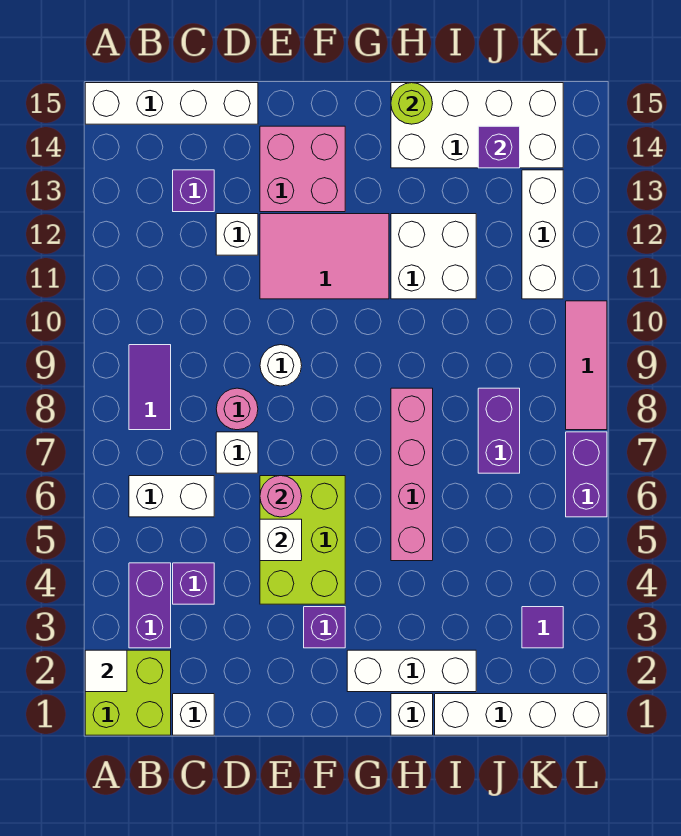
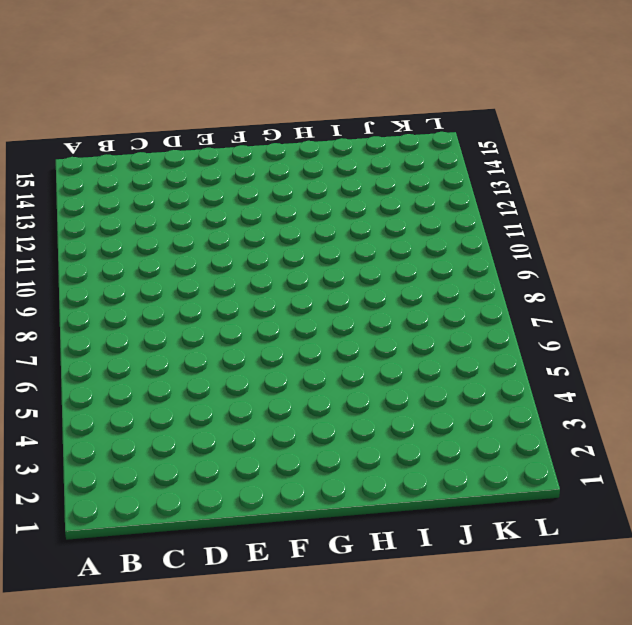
none -> lime 2x2 brick [85,650,171,735]
none -> white 1x4 brick [85,83,258,124]
none -> purple 1x2 brick [129,563,171,648]
none -> white 1x2 brick [129,476,214,517]

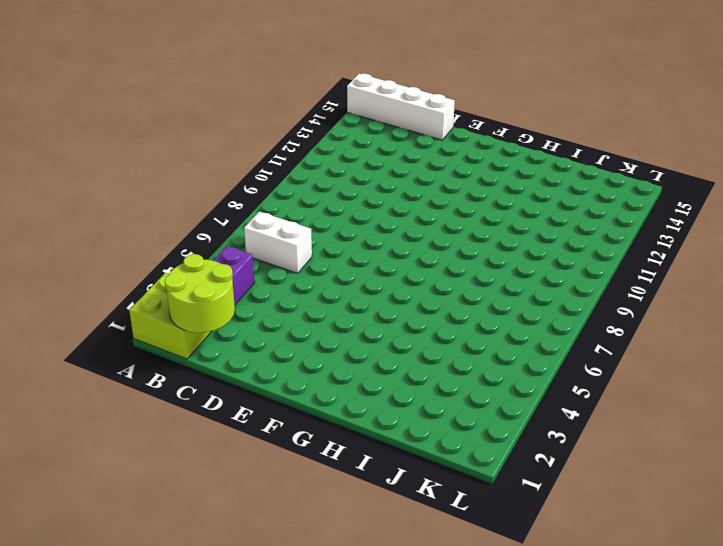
lime 2x2 round brick [165,254,235,333] -> none
none -> purple 1x2 tile [129,345,171,430]
none -> white 1x1 brick [173,694,214,735]
none -> purple 1x1 brick [173,563,214,604]
none -> purple 1x1 brick [173,170,214,212]

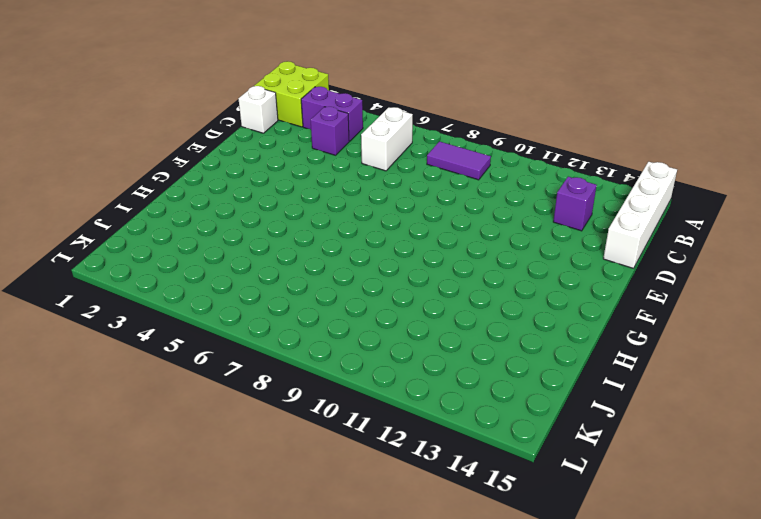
none -> white 1x1 brick [216,432,258,473]
none -> pink 1x1 round brick [216,388,258,430]
none -> white 1x1 brick [216,214,258,255]
none -> lime 2x3 brick [260,476,345,604]

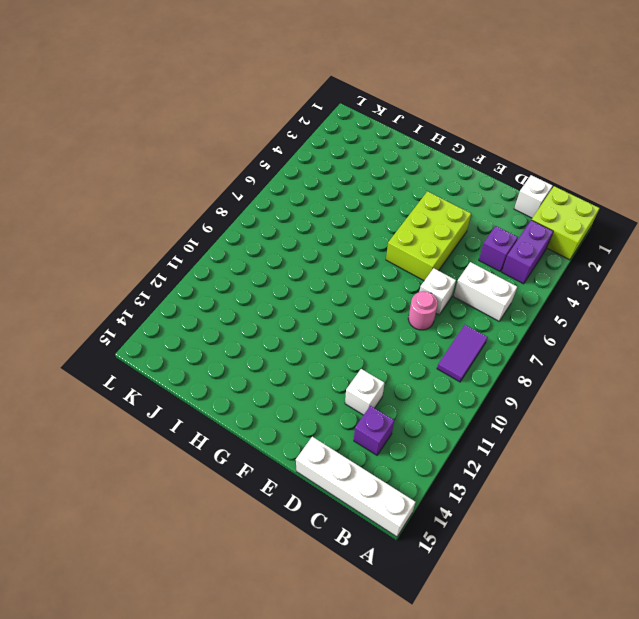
none -> white 1x1 round brick [260,345,302,386]
none -> pink 2x3 tile [260,214,389,299]
none -> pink 2x2 brick [260,126,345,212]
none -> purple 1x1 brick [304,607,345,648]

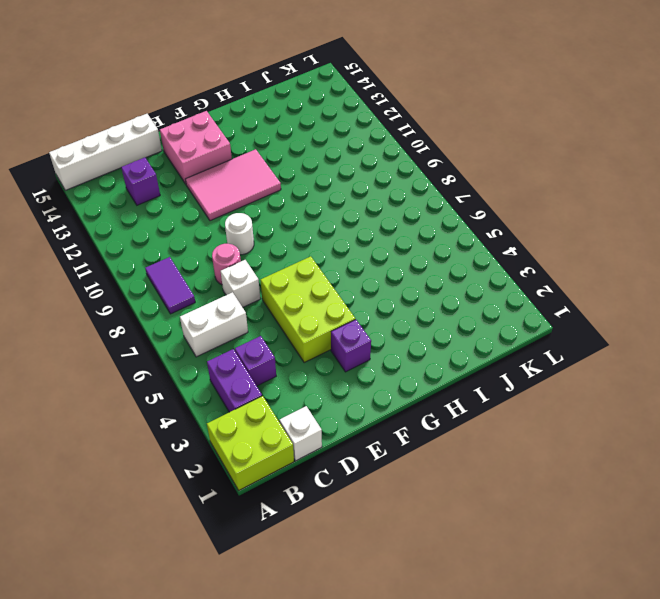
none -> white 1x1 brick [216,214,258,255]
none -> white 1x3 brick [347,650,476,692]
none -> white 1x1 brick [391,694,433,735]
none -> pink 1x4 brick [391,388,433,561]

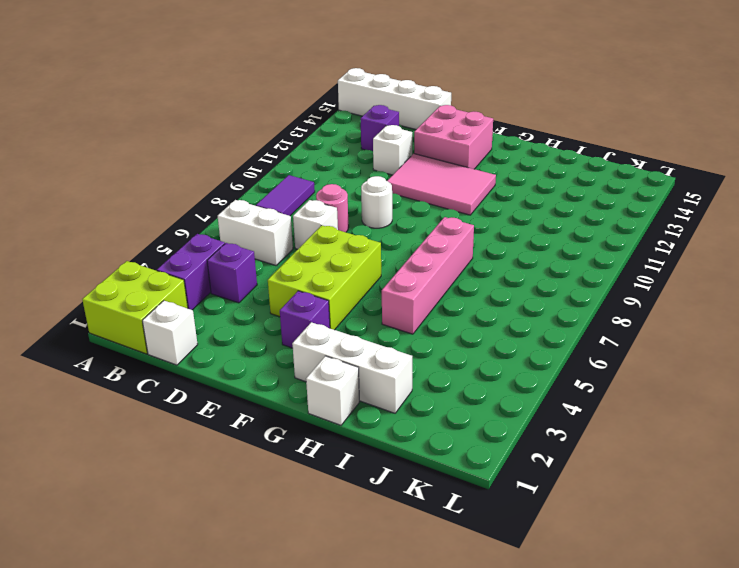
none -> white 2x2 brick [391,214,476,299]
none -> white 2x4 brick [391,83,563,168]
none -> white 1x4 brick [435,694,607,735]
none -> purple 1x2 brick [478,388,520,473]

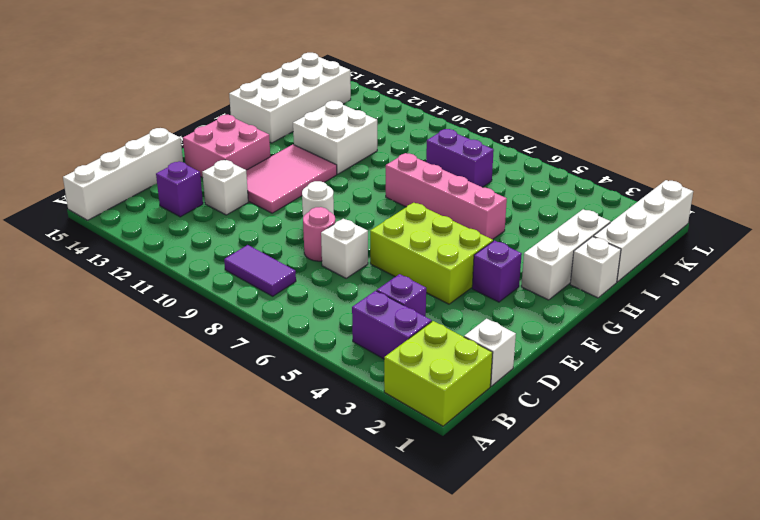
none -> white 1x2 brick [129,476,214,517]
none -> purple 1x1 tile [522,607,563,648]
none -> white 1x3 brick [522,170,563,299]
none -> purple 1x2 brick [566,432,607,517]

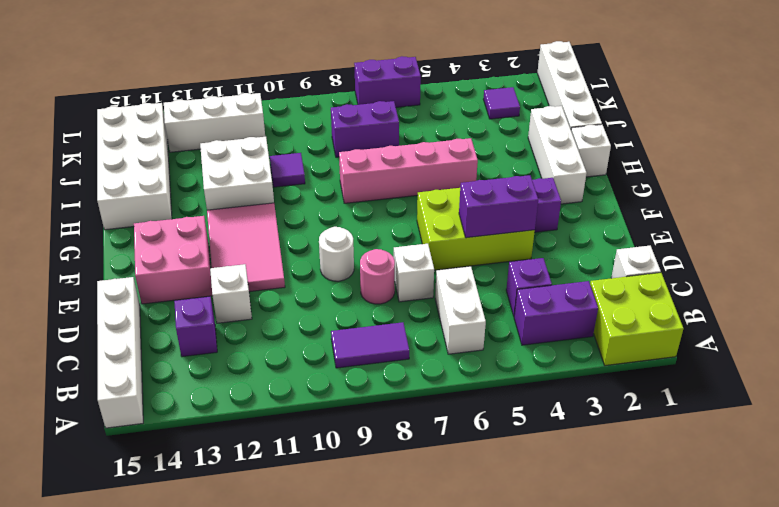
purple 1x2 brick [459,175,538,238] -> white 1x1 brick [260,519,302,561]
purple 1x1 tile [270,153,305,187] -> none
none -> pink 1x3 tile [566,301,607,430]
none -> white 1x1 tile [85,650,127,692]
none -> pink 1x1 round brick [260,476,302,517]
none -> lime 1x1 round brick [391,83,432,124]

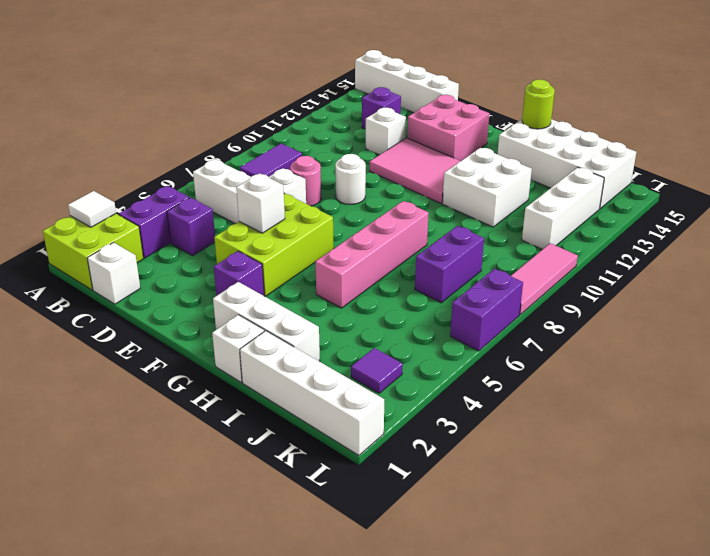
none -> pink 1x1 round brick [260,476,302,517]
none -> purple 1x1 brick [478,126,520,168]

